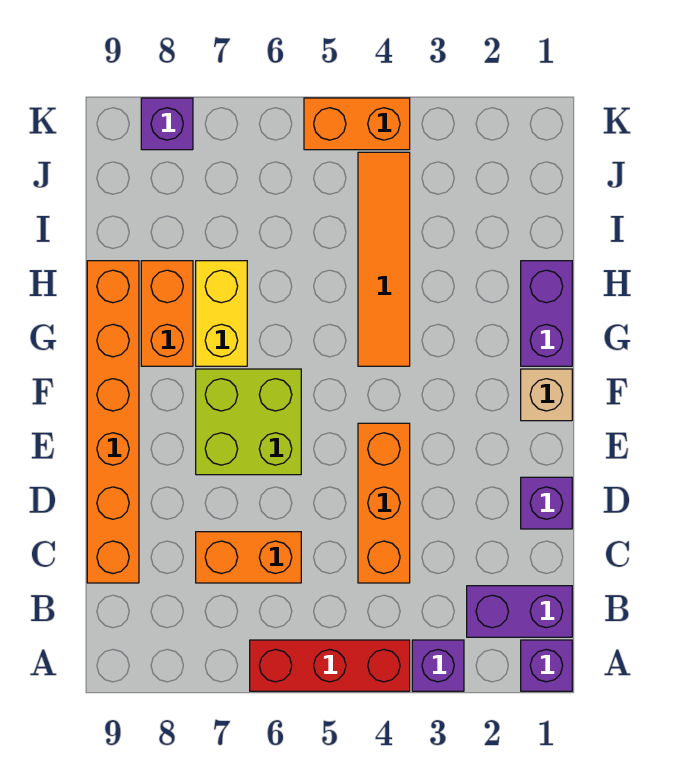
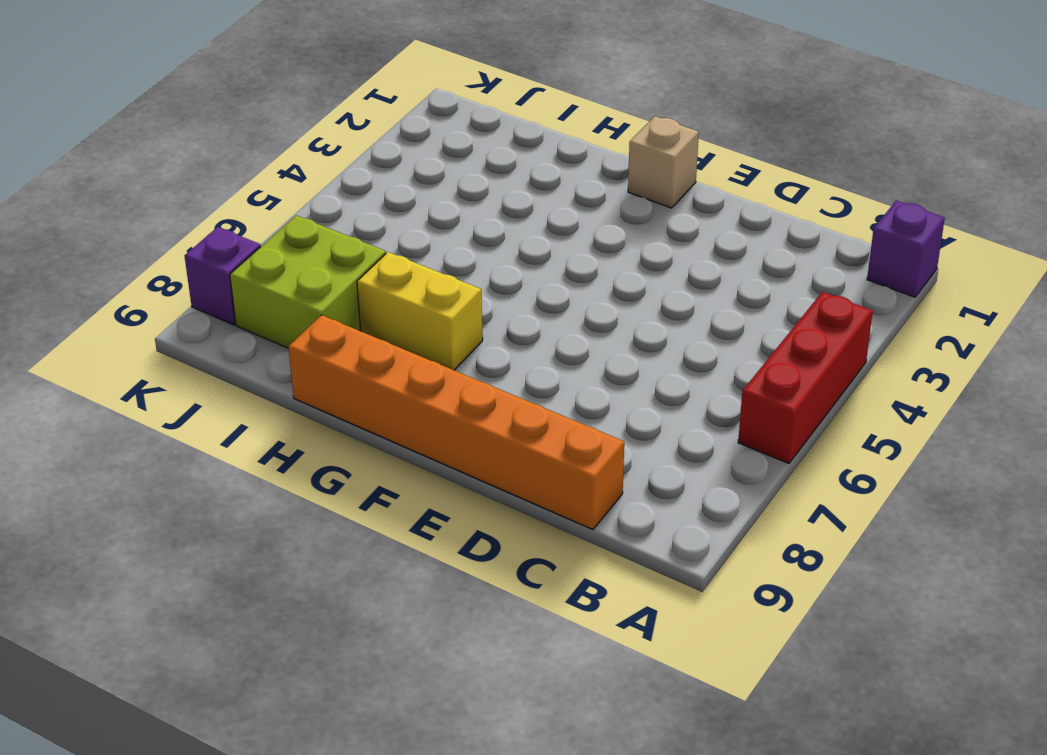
lime 2x2 brick [230,215,386,348] -> lime 2x2 brick moved to [196,369,301,475]
none -> purple 1x1 brick [412,640,464,691]
none -> purple 1x2 brick [467,586,572,637]
none -> orange 1x3 brick [358,423,410,583]

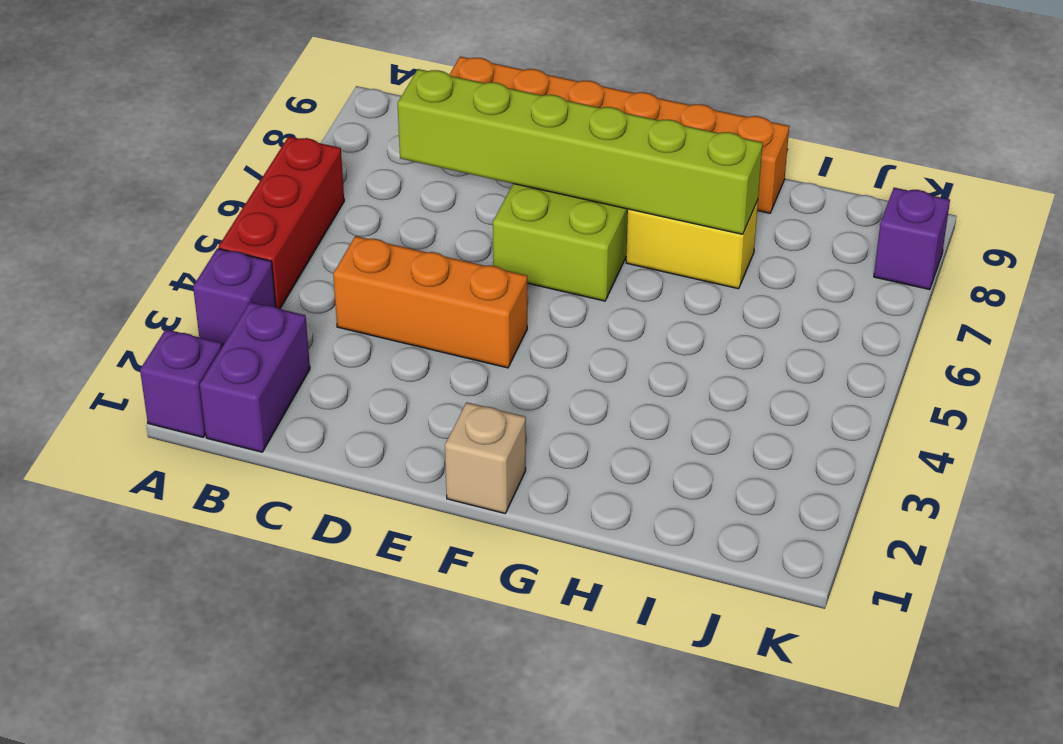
lime 1x6 brick [398,69,763,234] -> none
none -> orange 1x2 brick [196,532,301,583]
none -> purple 1x1 brick [521,477,572,529]
none -> purple 1x2 brick [521,261,572,366]

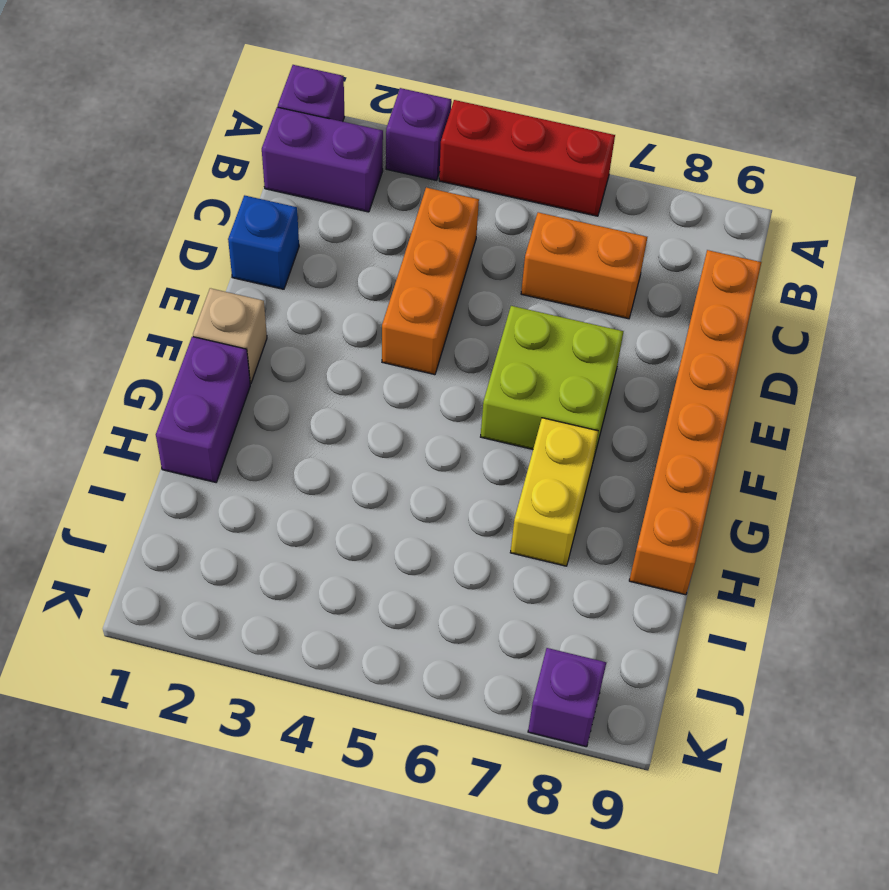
blue 1x1 brick [228,195,299,289] -> purple 1x1 brick [521,477,572,529]
none -> orange 1x4 tile [358,152,410,366]
none -> orange 1x2 brick [141,261,193,366]
none -> orange 1x2 brick [304,98,410,150]

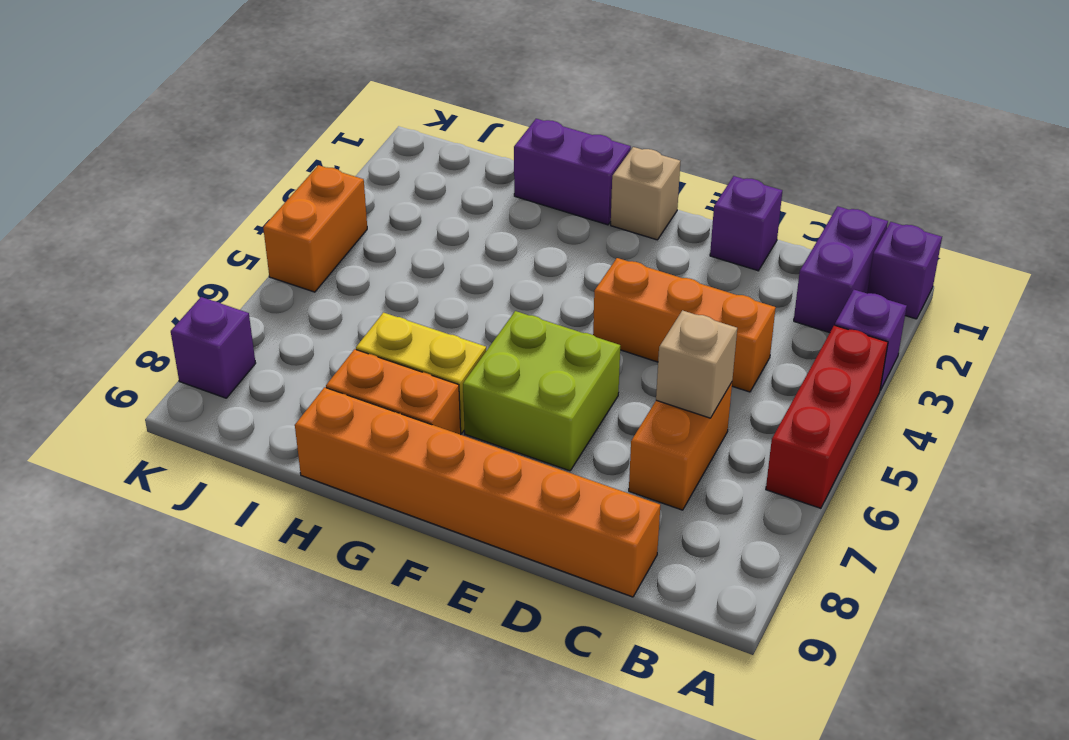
tan 1x1 brick [656,310,737,418] -> none
none -> orange 1x4 tile [358,152,410,366]

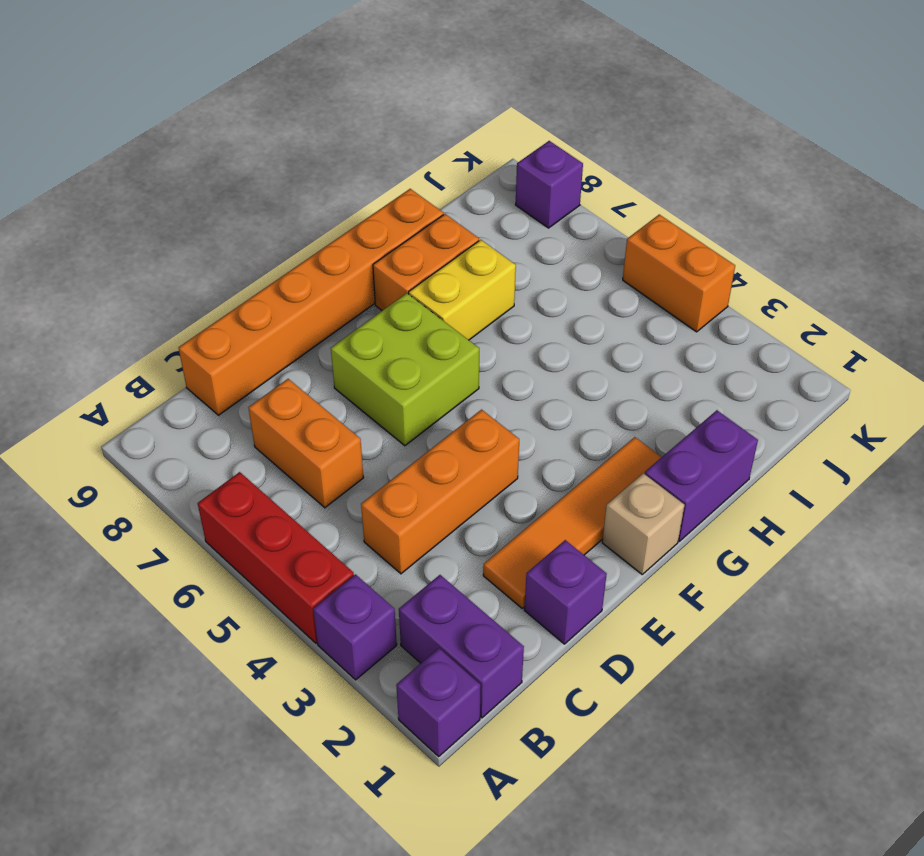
orange 1x4 tile [483,437,661,608] -> orange 1x4 tile moved to [358,152,410,366]

